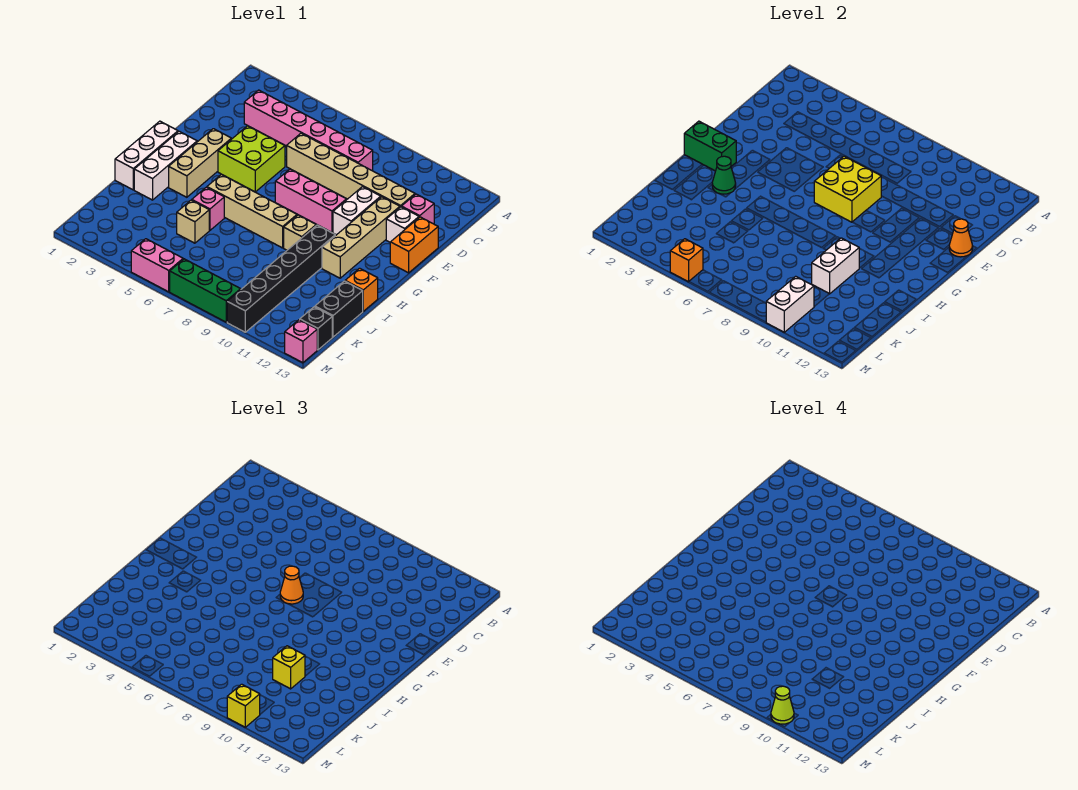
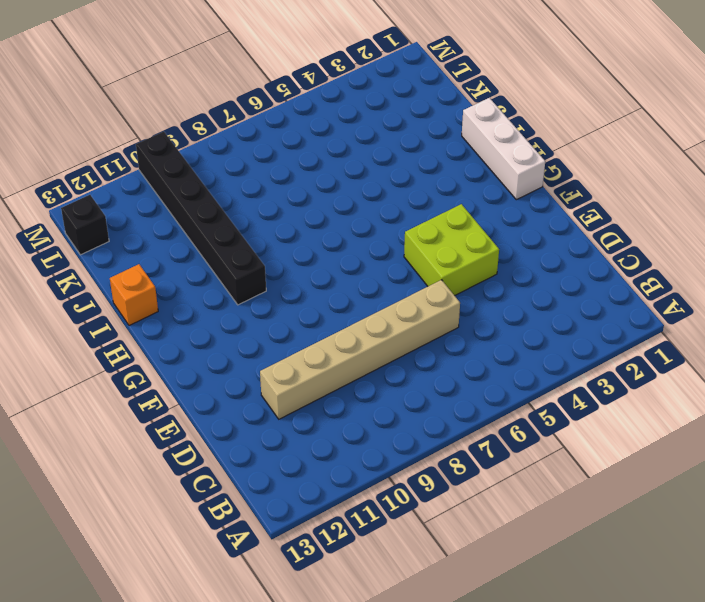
none -> pink 1x6 brick [244,90,373,171]
none -> pink 1x1 brick [402,194,434,224]
none -> white 1x2 brick [333,187,381,235]
none -> tan 1x4 brick [322,197,400,278]

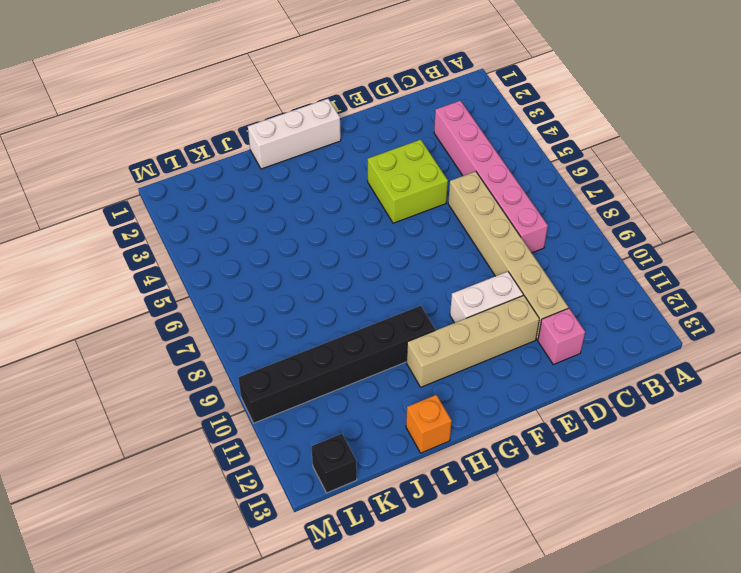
none -> white 1x1 brick [386,207,419,242]
none -> orange 1x2 brick [390,217,438,273]
none -> tan 1x3 brick [169,129,231,197]
none -> pink 1x3 brick [275,169,346,232]

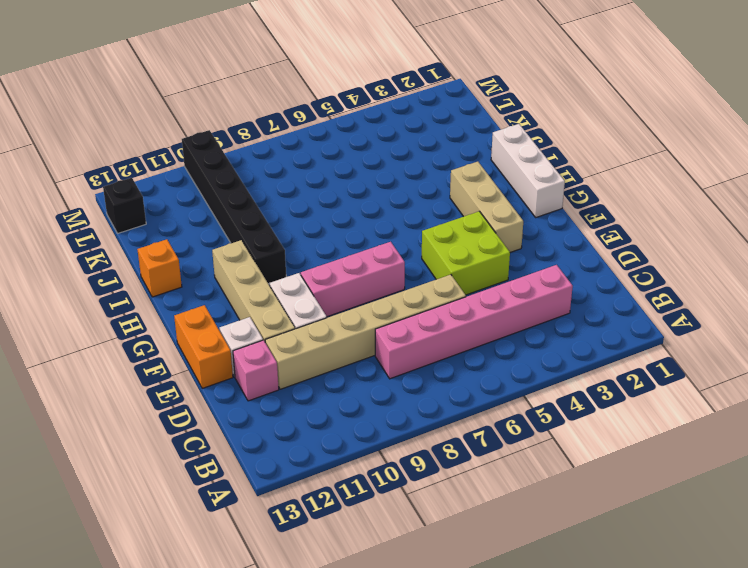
none -> white 1x3 brick [134,131,197,200]
none -> tan 1x4 brick [207,174,297,248]
none -> tan 1x1 brick [284,215,316,250]
none -> pink 1x1 brick [192,187,224,230]

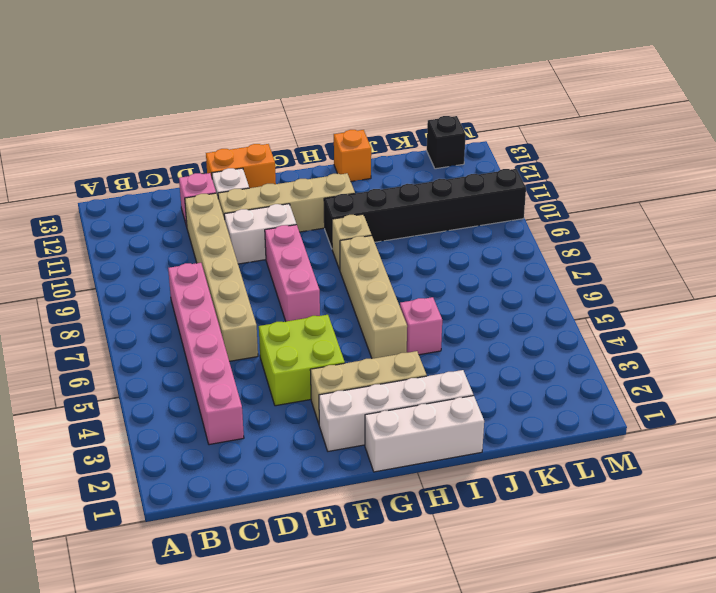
white 1x4 brick [319,370,473,451] -> white 1x3 brick [134,131,197,200]
none -> tan 1x1 brick [177,200,209,243]
none -> black 1x2 brick [315,281,363,337]
none -> pink 1x2 brick [131,239,183,292]
none -> green 1x3 brick [170,259,241,322]

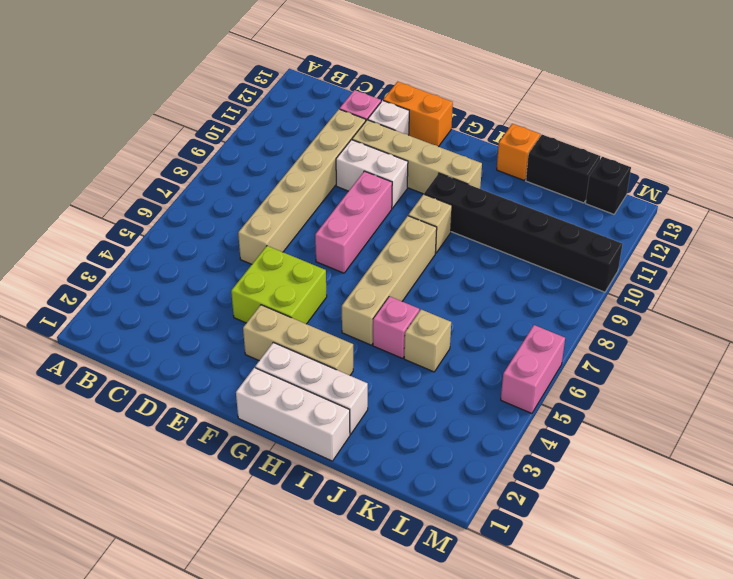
none -> pink 1x6 brick [244,90,373,171]
none -> green 1x3 brick [170,259,241,322]
none -> pink 1x1 brick [285,320,317,363]
none -> yellow 2x2 brick [814,156,881,222]

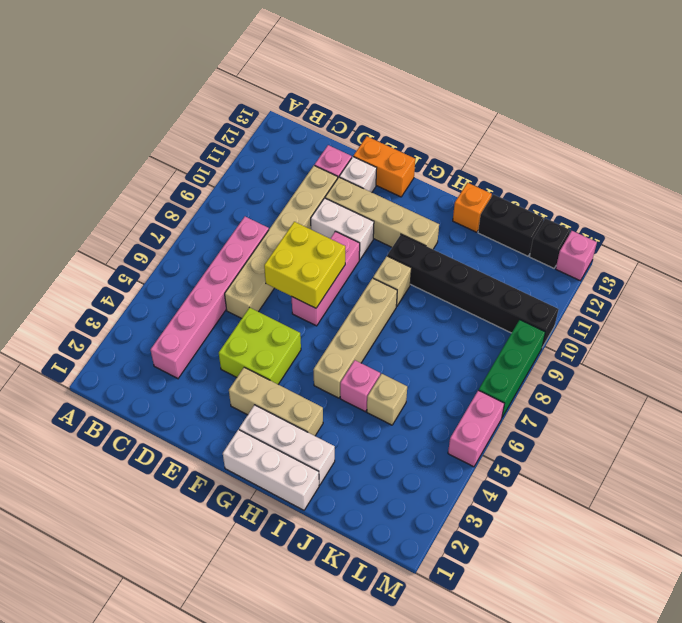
none -> orange 1x1 cone [949,219,973,257]
none -> green 1x2 brick [684,121,736,171]
none -> green 1x1 cone [712,156,736,194]
none -> white 1x2 brick [812,238,859,294]

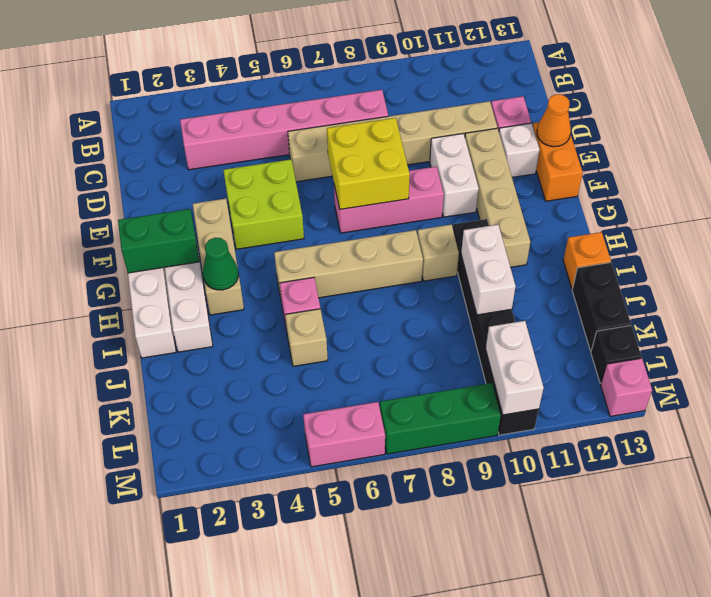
none -> orange 1x1 brick [670,239,703,282]
none -> orange 1x1 cone [280,566,303,604]
none -> yellow 1x1 brick [273,646,305,689]
none -> yellow 1x1 brick [227,684,260,727]

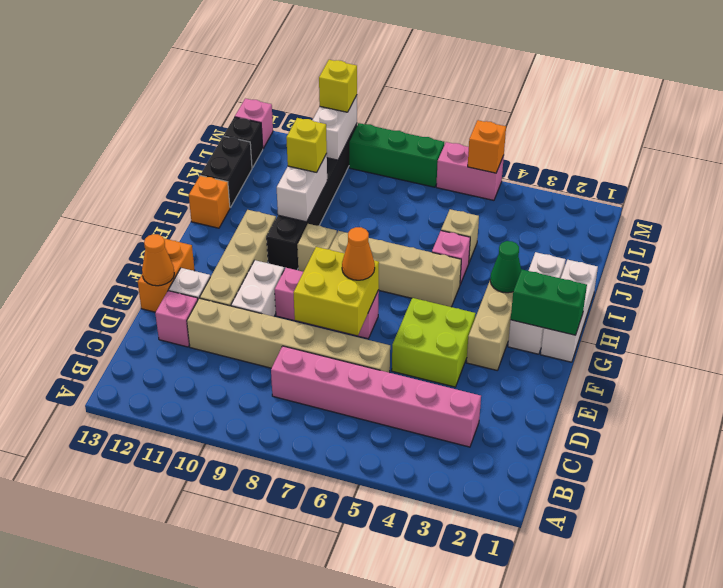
none -> lime 1x1 cone [771,686,794,724]

